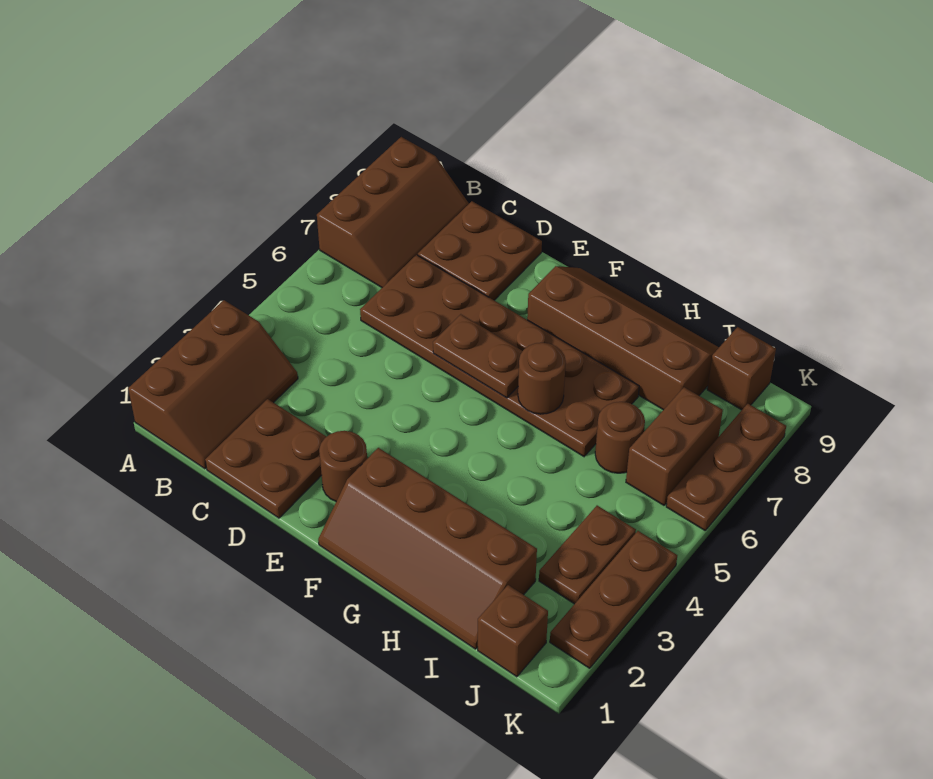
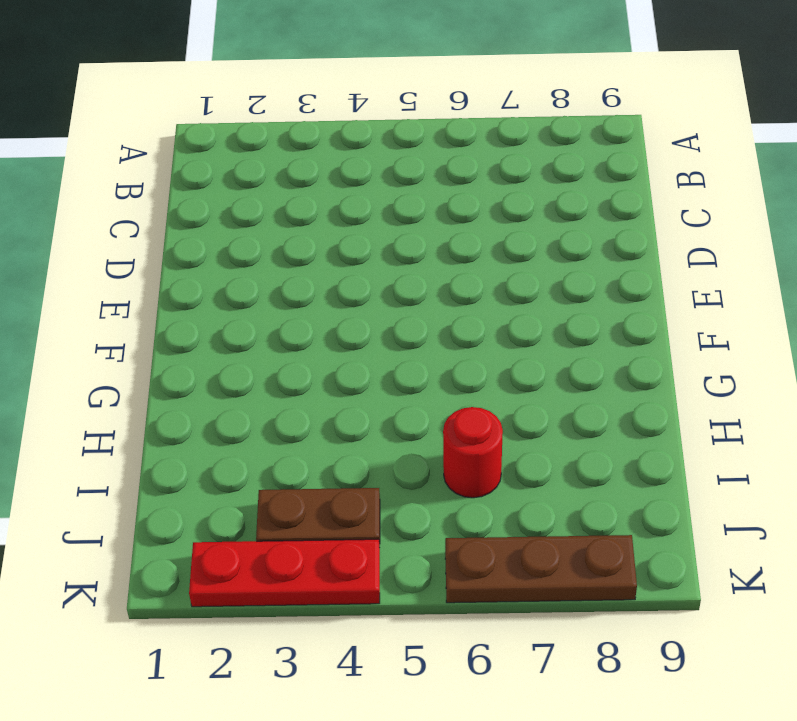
red 1x1 round brick [443,407,503,498] -> brown 1x1 round brick [595,402,645,473]
red 1x3 plate [189,539,380,607] -> brown 1x3 plate [550,531,677,668]
none -> brown 2x3 slope [128,300,298,469]
none -> brown 2x3 slope [317,137,469,287]
none -> brown 2x2 plate [205,399,326,518]

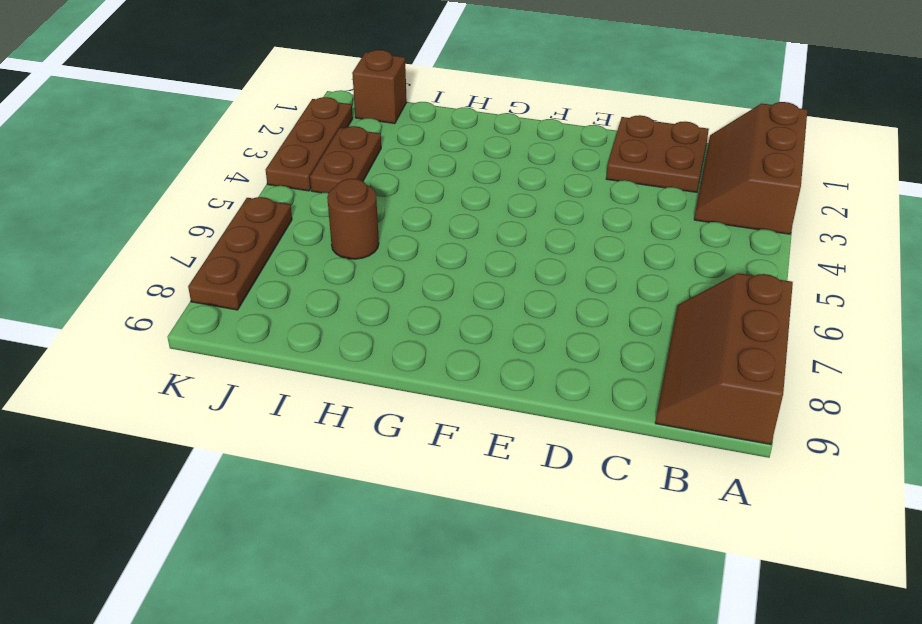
none -> brown 2x6 plate [360,255,639,456]
none -> brown 2x2 plate [418,201,542,300]
none -> brown 1x1 round brick [319,431,367,501]

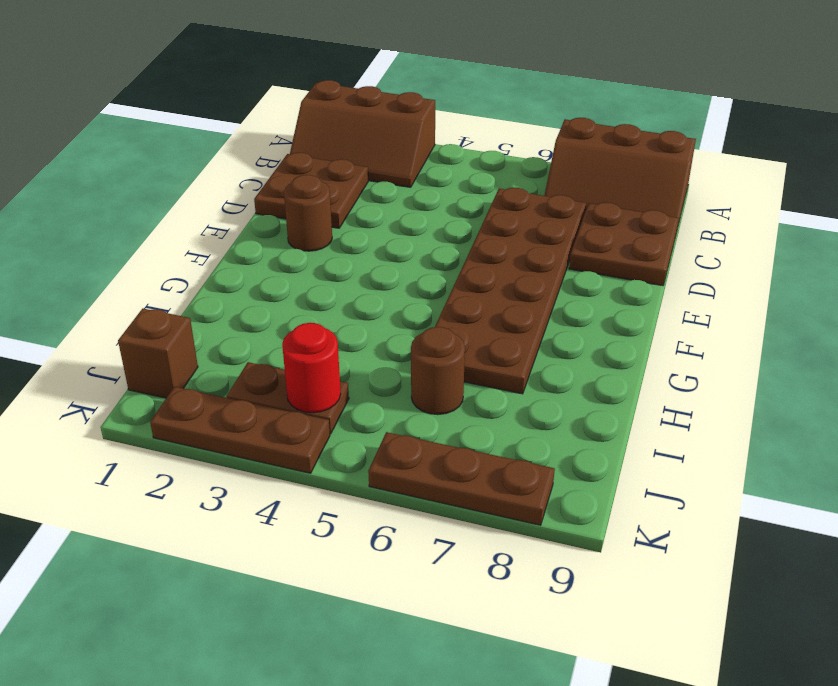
red 1x1 round brick [282,323,341,413] -> none
none -> brown 2x4 slope [318,448,537,649]
none -> brown 2x4 slope [527,266,719,410]
none -> brown 1x2 brick [626,387,723,505]

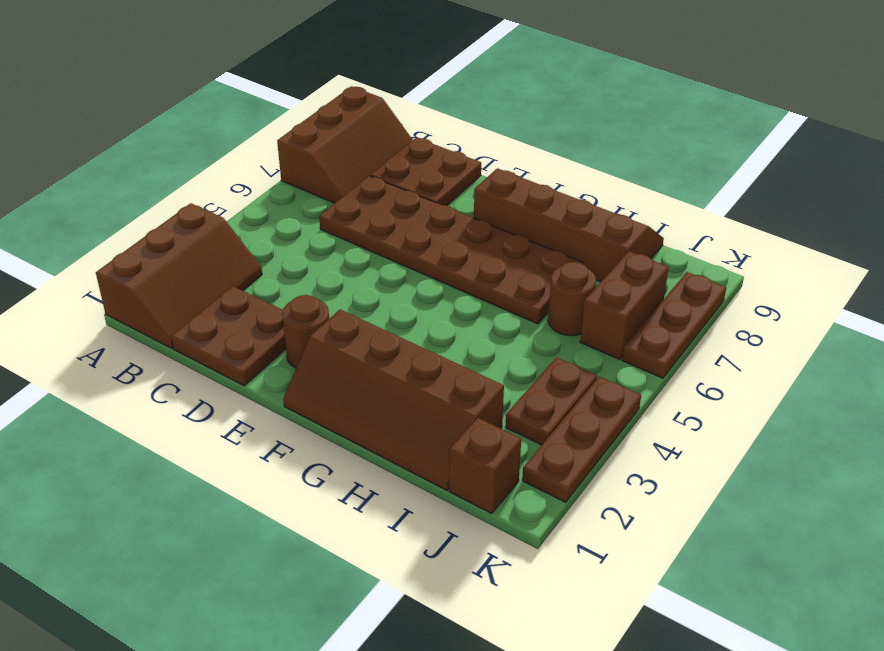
none -> brown 1x1 brick [707,327,776,410]
none -> brown 1x2 plate [433,314,522,398]
none -> brown 1x1 round brick [518,343,566,414]

